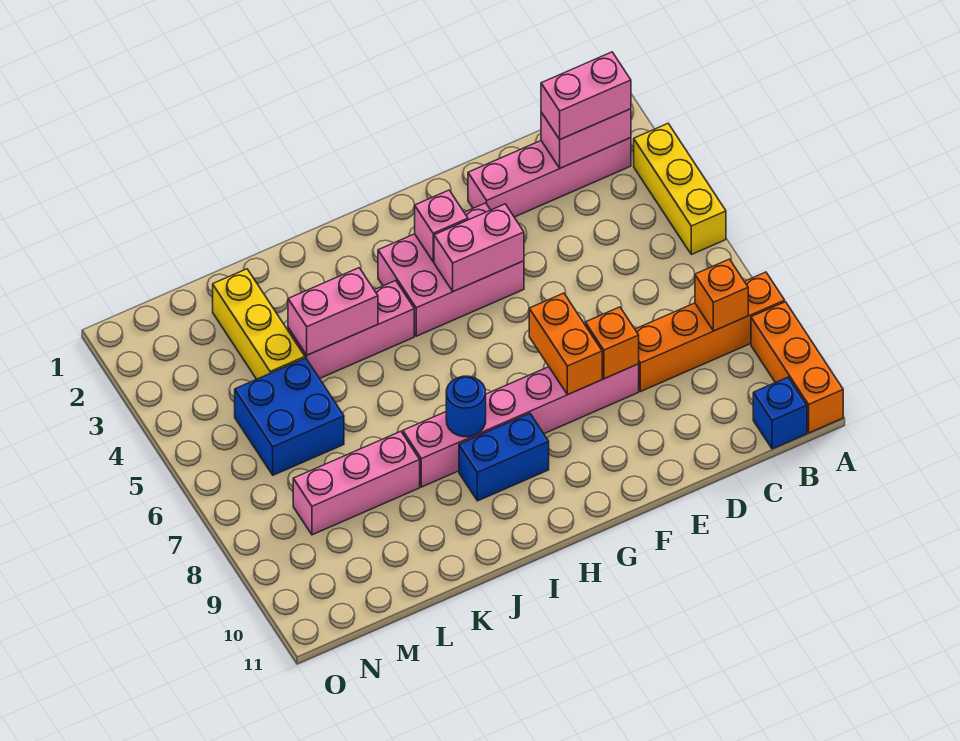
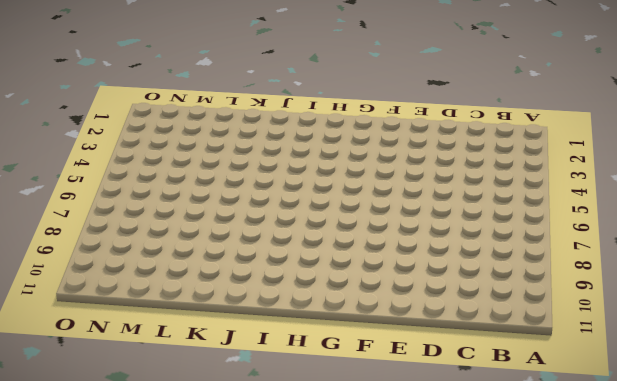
none -> yellow 1x3 brick [634,124,726,254]
none -> orange 1x4 brick [635,272,785,392]
none -> orange 1x3 brick [751,302,843,433]

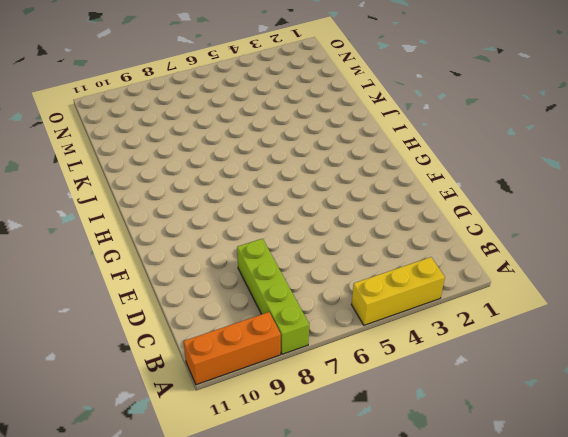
lime 1x4 brick [237,239,309,354] -> orange 1x4 brick [635,272,785,392]
none -> pink 1x4 brick [468,138,631,217]
none -> blue 1x1 brick [753,377,807,449]
none -> pink 1x6 brick [403,364,639,487]

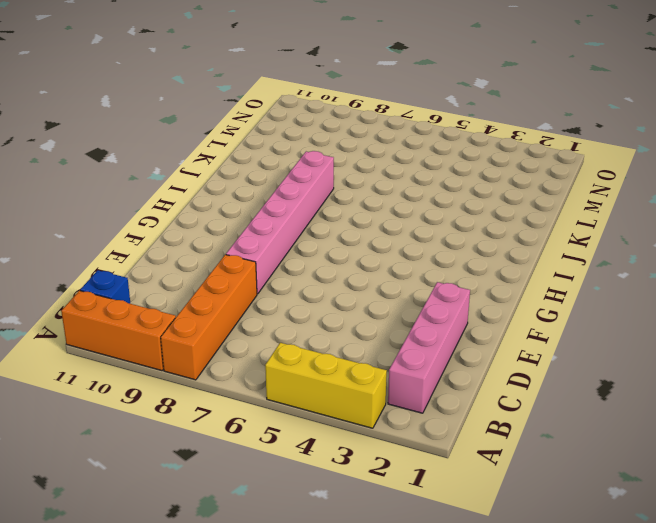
none -> pink 2x3 brick [378,203,524,336]
none -> blue 1x2 brick [459,413,549,501]
none -> pink 1x3 brick [288,281,414,379]

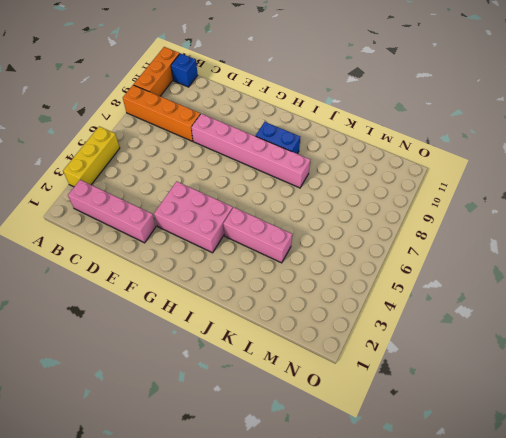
none -> pink 1x3 brick [293,431,420,535]
none -> yellow 1x3 brick [213,269,305,379]
none -> blue 2x2 brick [235,358,344,475]

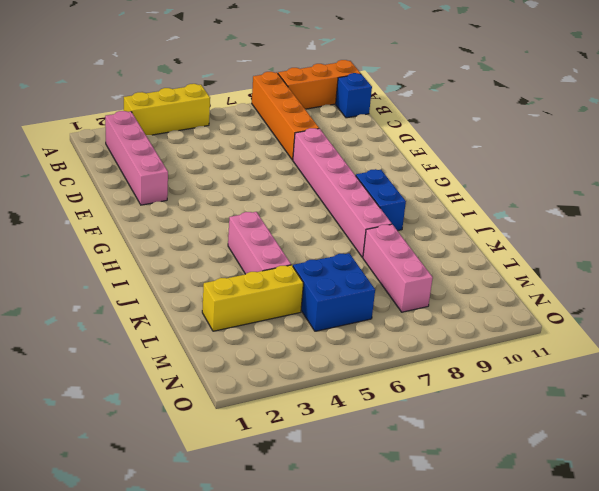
none -> pink 2x3 brick [378,203,524,336]
none -> pink 1x2 brick [541,109,631,168]
none -> orange 1x1 brick [695,259,748,331]

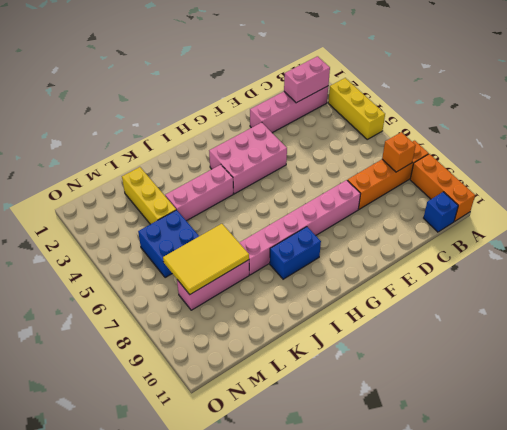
yellow 2x3 tile [163,224,249,294] -> none
none -> orange 1x1 brick [585,307,639,379]
none -> pink 1x2 brick [434,204,524,292]
none -> orange 1x2 brick [529,293,602,395]

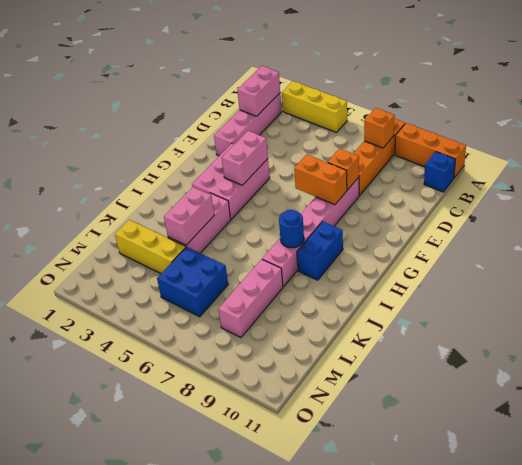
none -> pink 1x1 brick [415,190,468,262]
none -> pink 1x2 brick [541,52,631,139]

